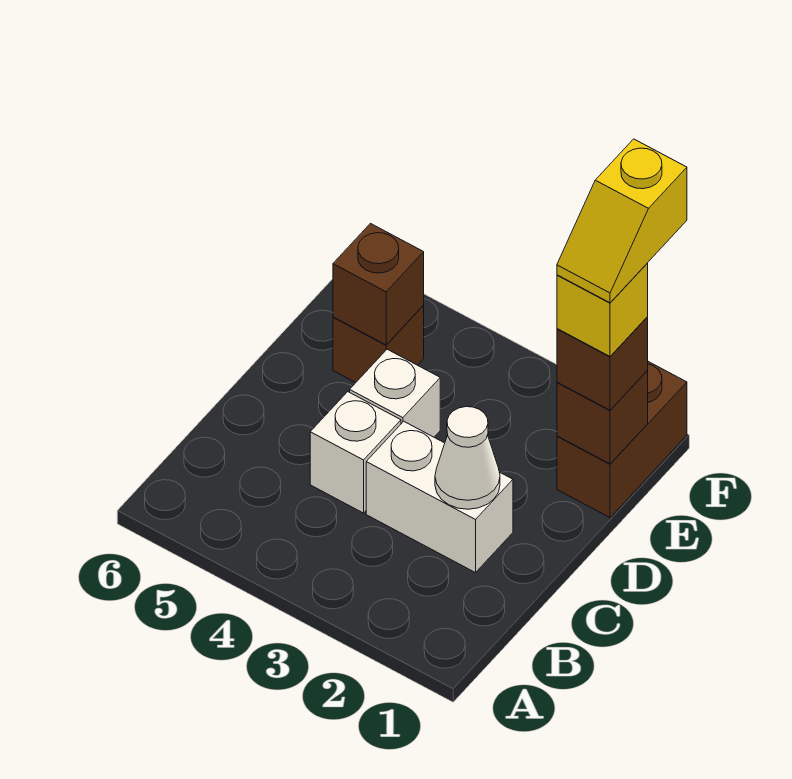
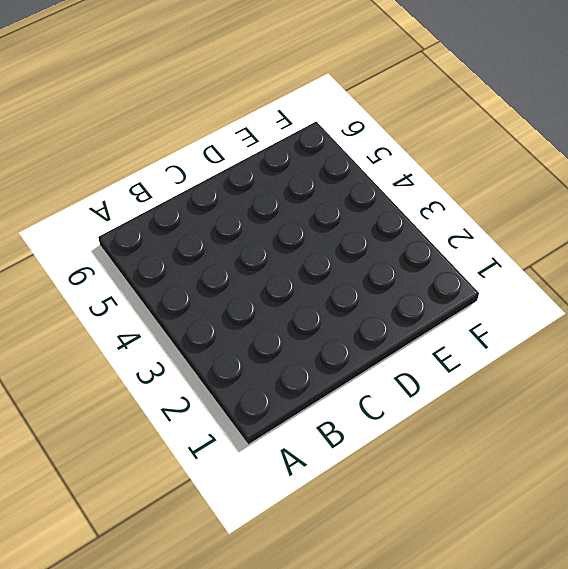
none -> white 1x2 brick [366,421,513,573]
none -> white 1x1 brick [310,392,401,513]

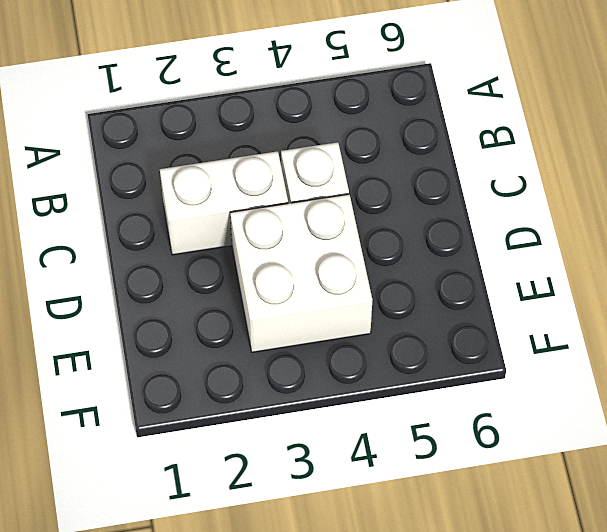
white 2x2 brick [230,194,372,352] -> white 1x1 brick [350,349,440,437]
none -> brown 1x2 brick [557,362,687,517]
none -> brown 1x1 brick [333,306,424,383]

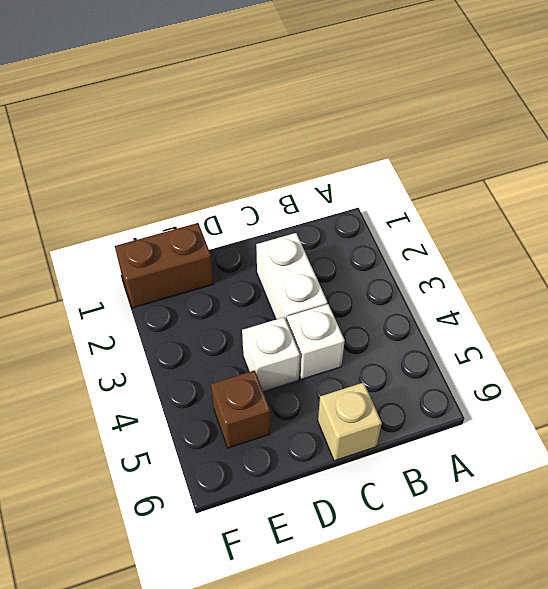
tan 1x1 brick [318,383,382,461] -> none
none -> white 1x1 cone [435,407,500,509]
none -> brown 1x1 brick [557,371,648,464]

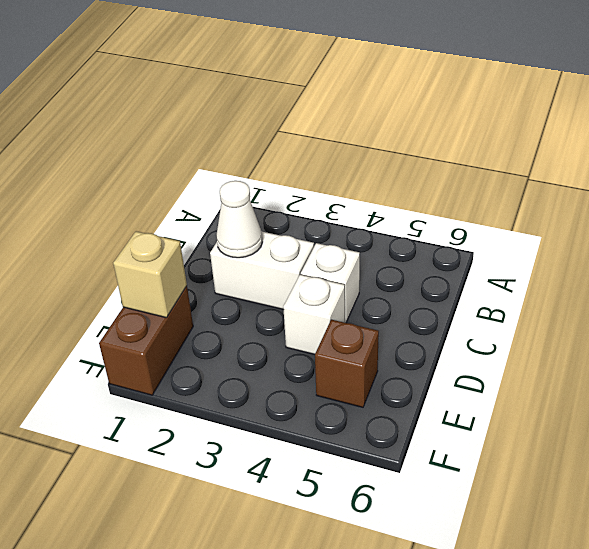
tan 1x1 brick [113,231,187,318] -> brown 1x1 brick [557,371,648,464]
none -> brown 1x1 brick [333,224,424,345]
none -> brown 1x1 brick [557,317,648,410]

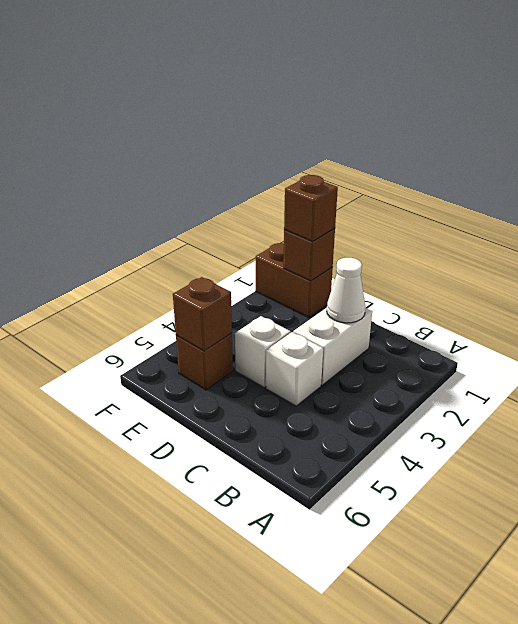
none -> yellow 1x1 brick [557,264,648,356]
none -> yellow 1x2 slope [557,139,687,303]

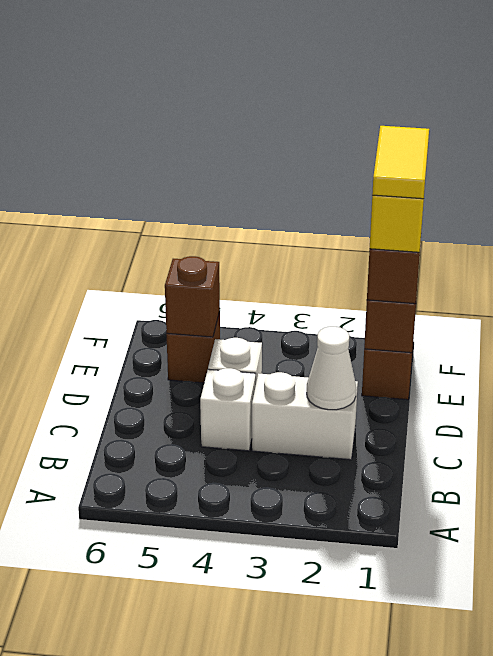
yellow 1x2 tile [372,126,429,199] -> yellow 1x2 slope [557,139,687,303]

